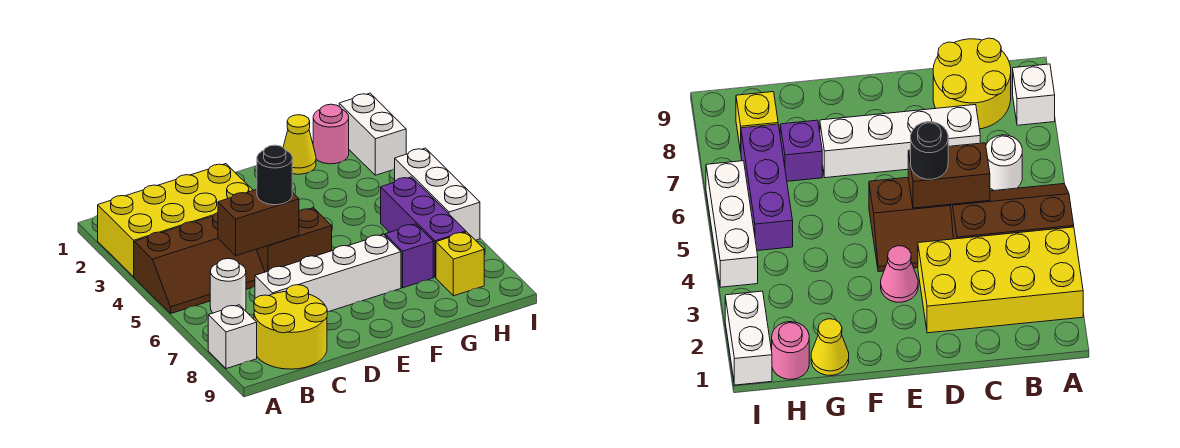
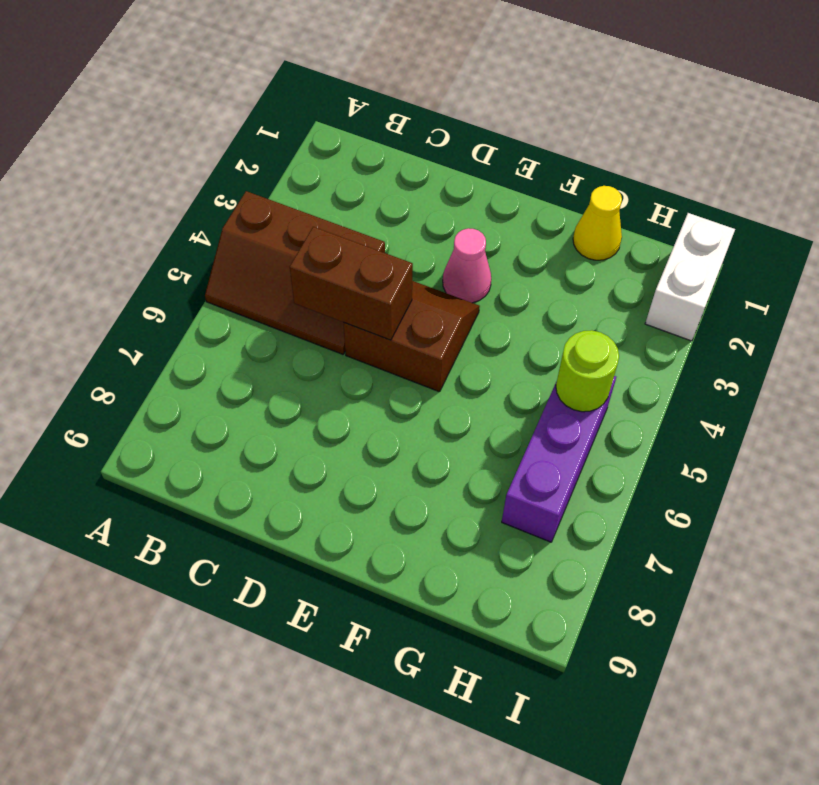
lime 1x1 round brick [556,330,619,412] -> none
none -> yellow 2x4 brick [98,164,253,277]
none -> white 1x1 brick [208,305,257,369]
none -> white 1x1 round brick [210,258,246,313]

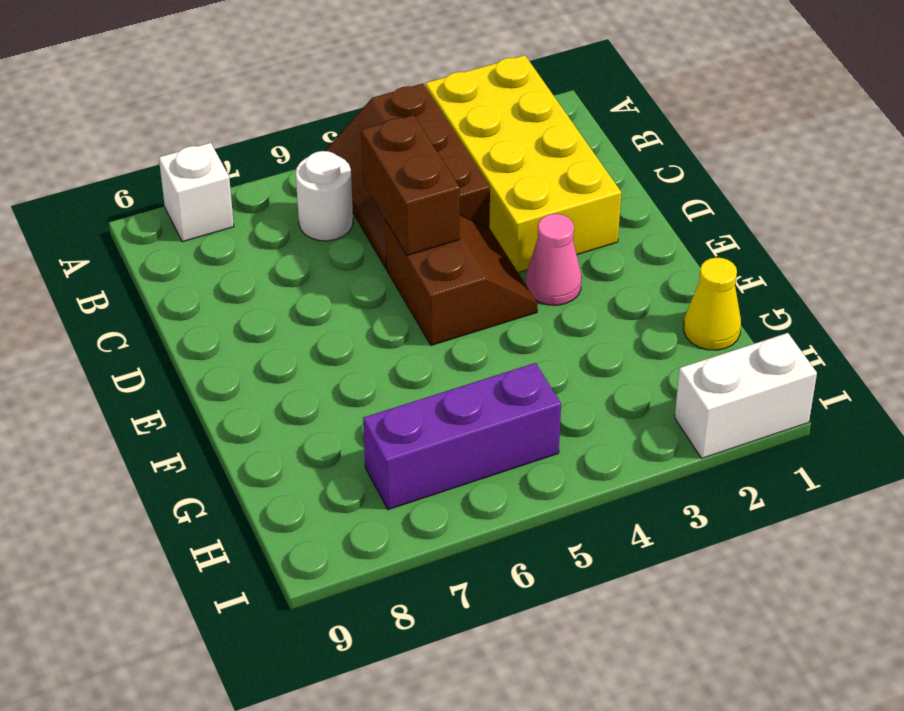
none -> yellow 2x2 round brick [254,285,327,369]
none -> white 1x4 brick [255,234,401,312]
none -> purple 1x1 brick [385,224,433,288]

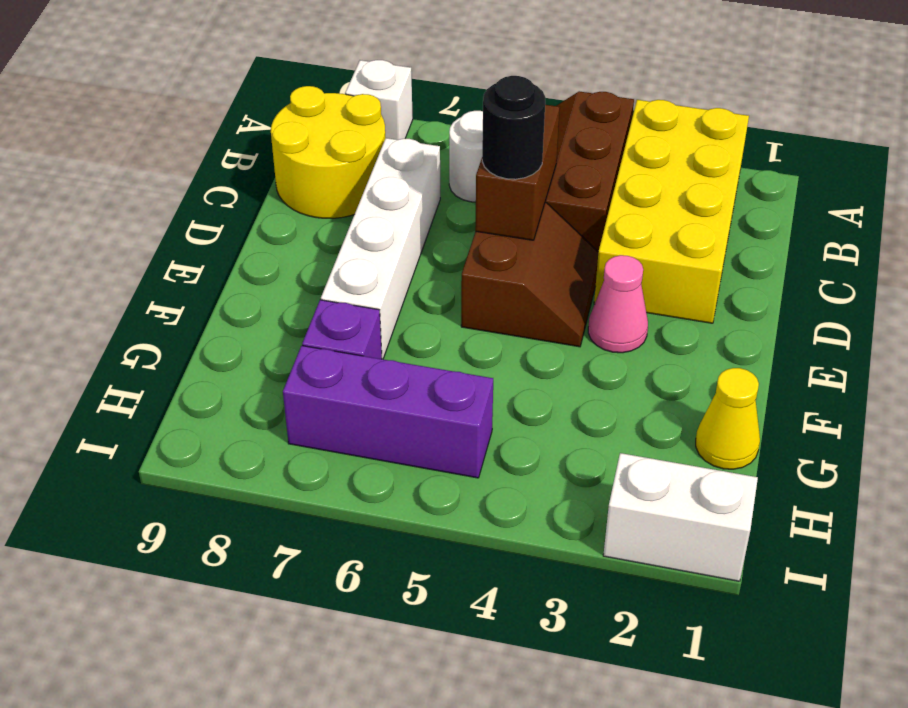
none -> pink 1x1 round brick [313,104,349,164]
none -> yellow 1x1 brick [436,232,484,296]
none -> white 1x3 brick [395,148,480,240]

